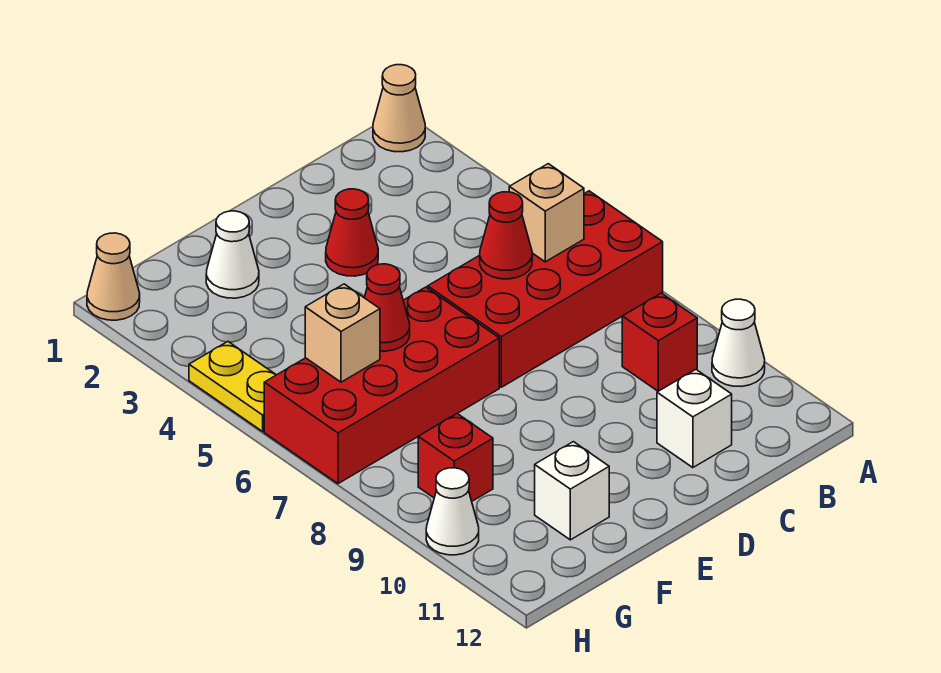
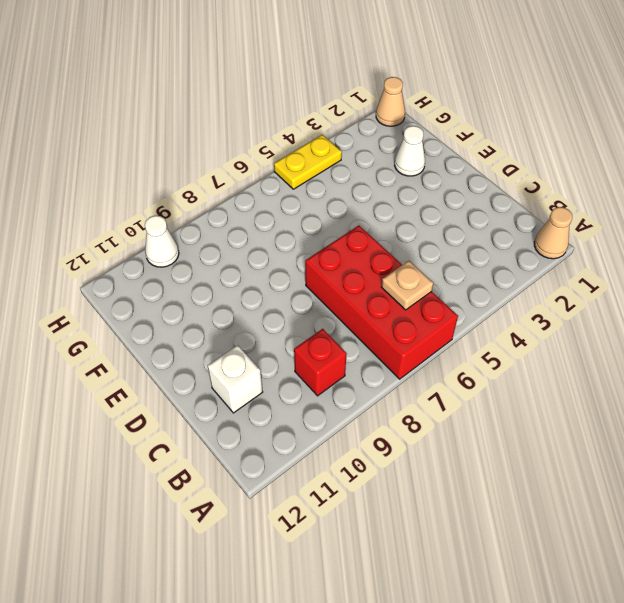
tan 1x1 plate [381,261,433,310] -> tan 1x1 brick [509,164,584,262]
none -> white 1x1 cone [712,299,765,387]
none -> red 1x1 cone [326,189,378,276]
none -> red 2x4 brick [264,287,499,484]

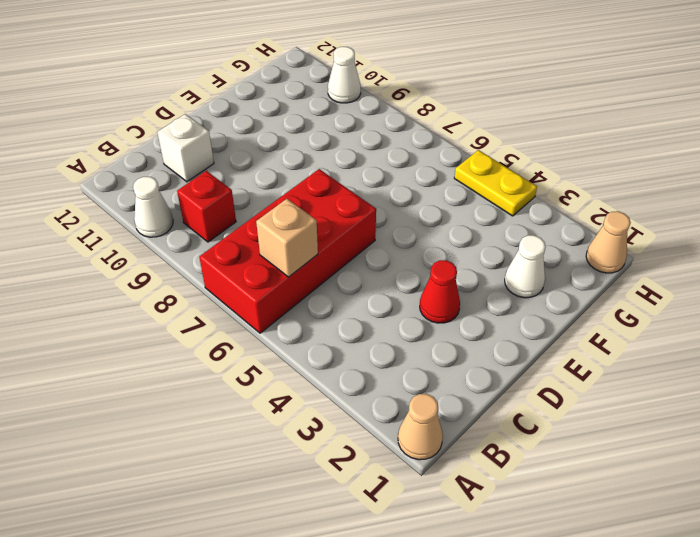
none -> red 2x4 brick [264,287,499,484]
none -> white 1x1 brick [535,442,609,540]
none -> red 1x1 brick [418,414,493,501]

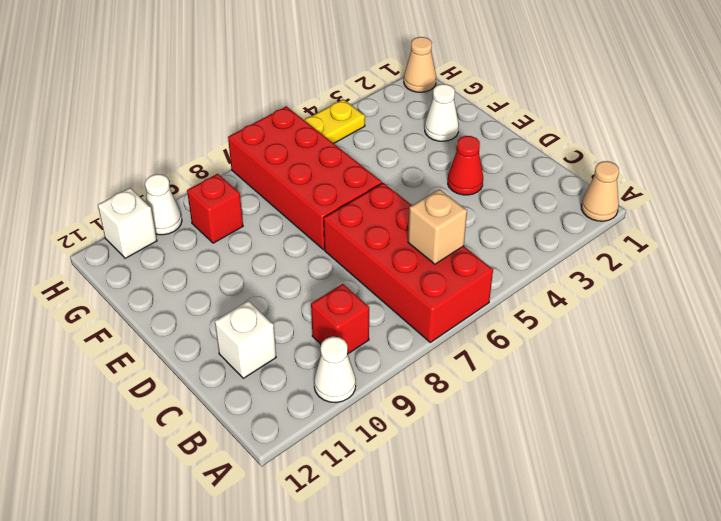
white 1x1 brick [98,188,157,258] -> white 1x1 brick moved to [535,442,609,540]
none -> red 1x1 cone [480,192,532,279]
none -> red 1x1 cone [364,264,410,351]
none -> tan 1x1 brick [305,284,380,382]

